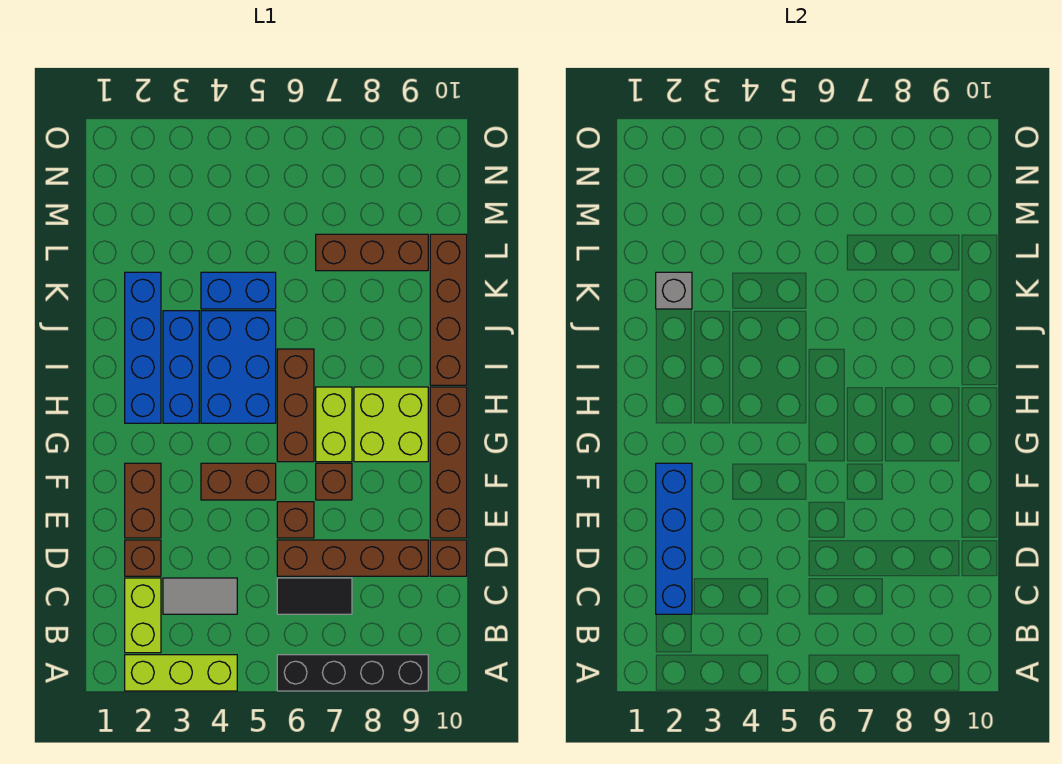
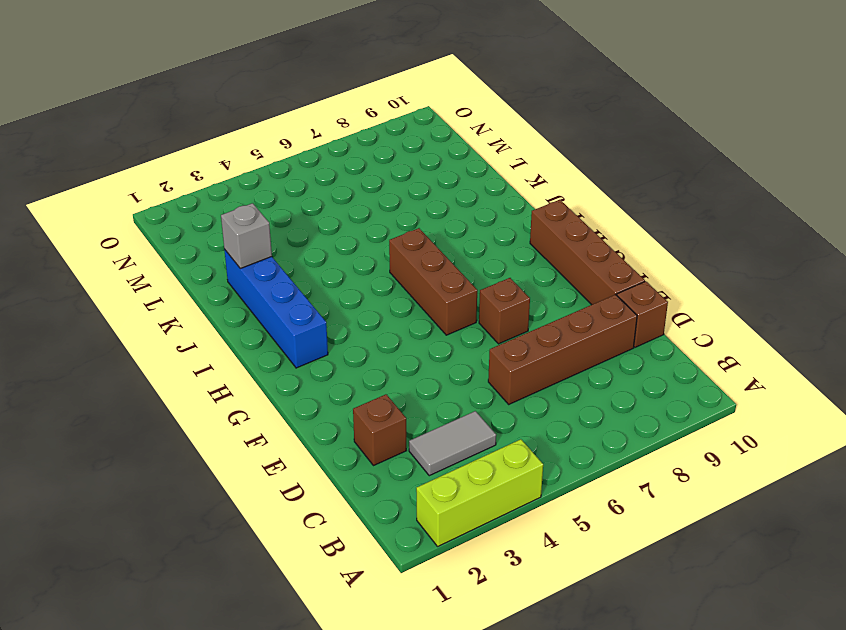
none -> black 1x4 brick [277,655,428,691]
none -> lime 1x2 brick [125,578,161,653]
none -> black 1x2 tile [277,578,352,614]

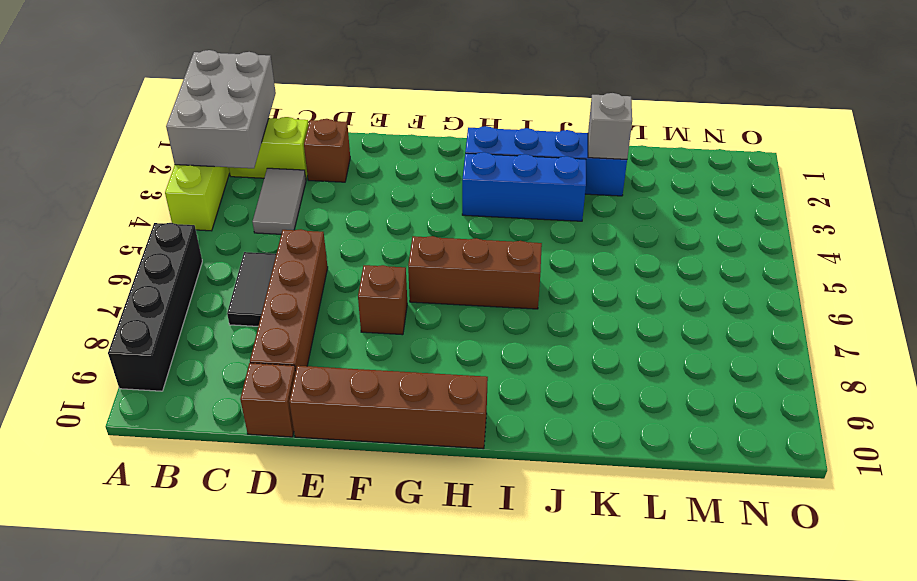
grey 2x3 brick [166,50,276,168] -> none
none -> brown 1x2 brick [125,463,161,538]
none -> brown 1x1 brick [277,502,314,538]
none -> brown 1x2 brick [201,463,276,500]

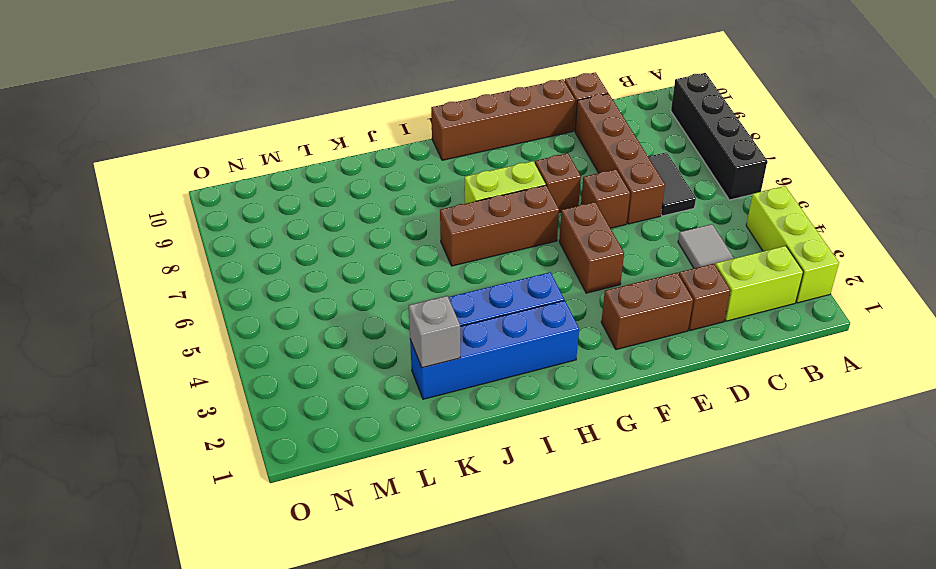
none -> lime 2x2 brick [354,387,428,462]
none -> blue 2x3 brick [201,311,276,423]
none -> brown 1x4 brick [430,234,467,385]

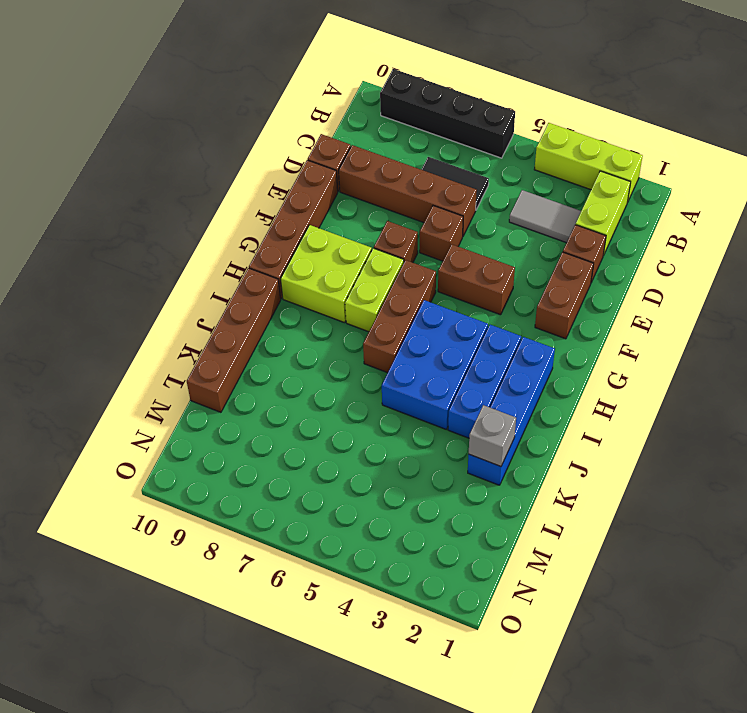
none -> blue 1x2 brick [201,272,276,309]
none -> brown 1x3 brick [316,234,428,271]
none -> blue 1x4 brick [656,463,692,614]

